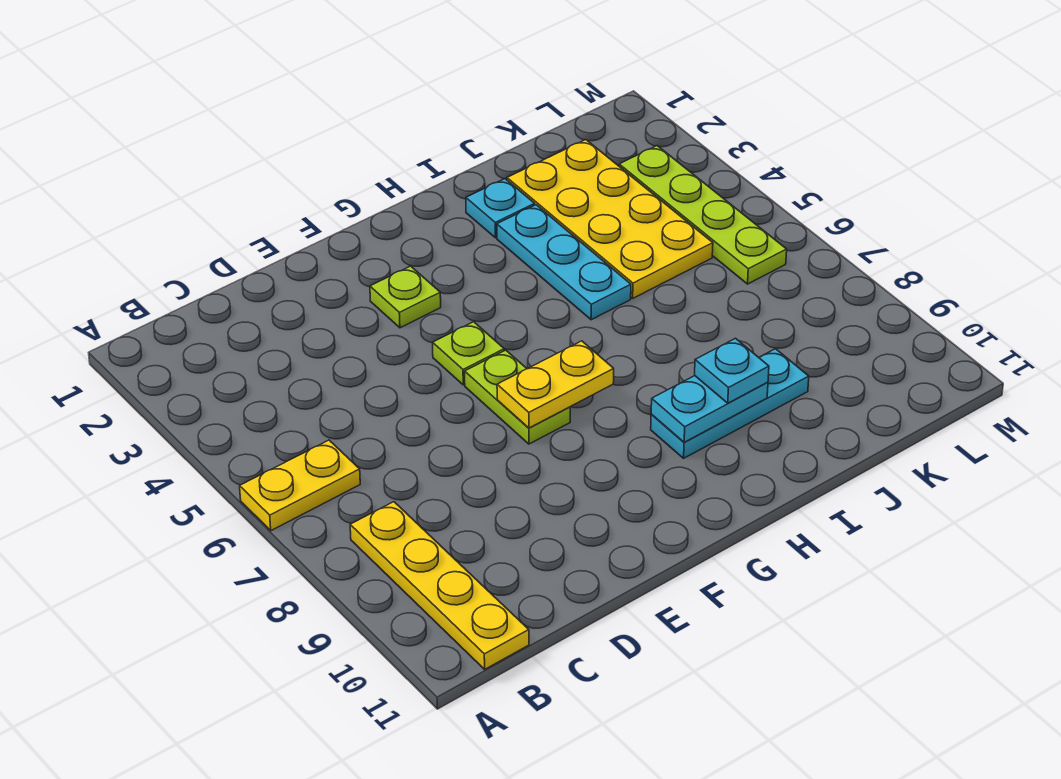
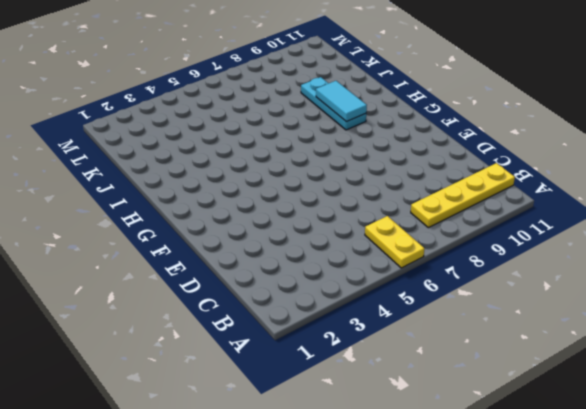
cyan 1x2 tile [316,81,367,122] -> cyan 1x2 plate [651,376,768,442]
none -> lime 1x1 plate [370,266,441,328]
none -> lime 1x1 plate [433,322,504,385]
none -> lime 1x2 plate [465,350,570,444]

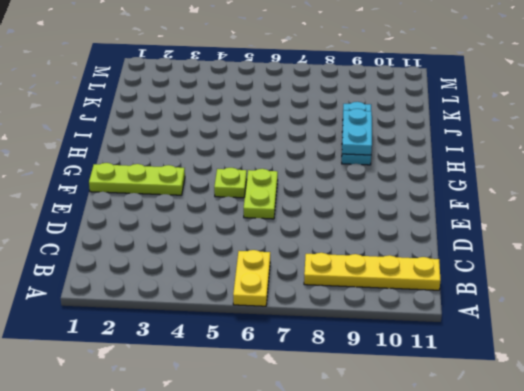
lime 1x2 plate [244,169,278,219] -> lime 1x2 plate turned to [465,350,570,444]
lime 1x3 plate [89,163,185,195] -> lime 1x1 plate [370,266,441,328]
none -> cyan 1x1 plate [466,179,535,238]
none -> cyan 1x3 plate [497,205,631,320]
none -> yellow 2x4 plate [507,140,713,298]

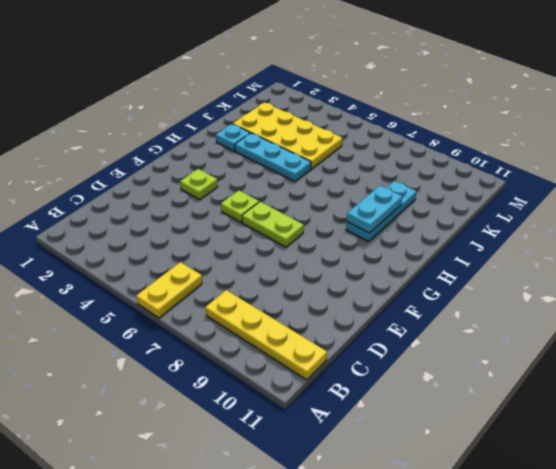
none -> lime 1x4 plate [619,146,787,284]
none -> yellow 1x2 plate [497,341,614,428]
none -> cyan 1x1 plate [695,338,769,403]

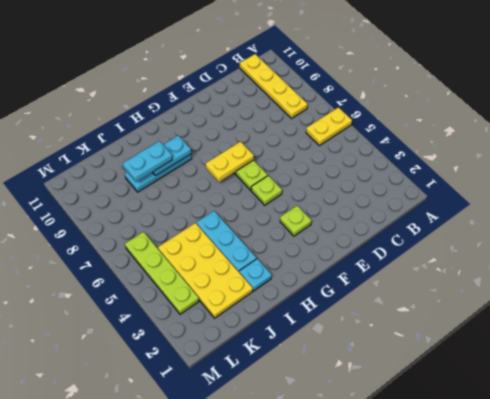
cyan 1x2 plate [123,141,172,182] -> cyan 1x1 plate [695,338,769,403]

